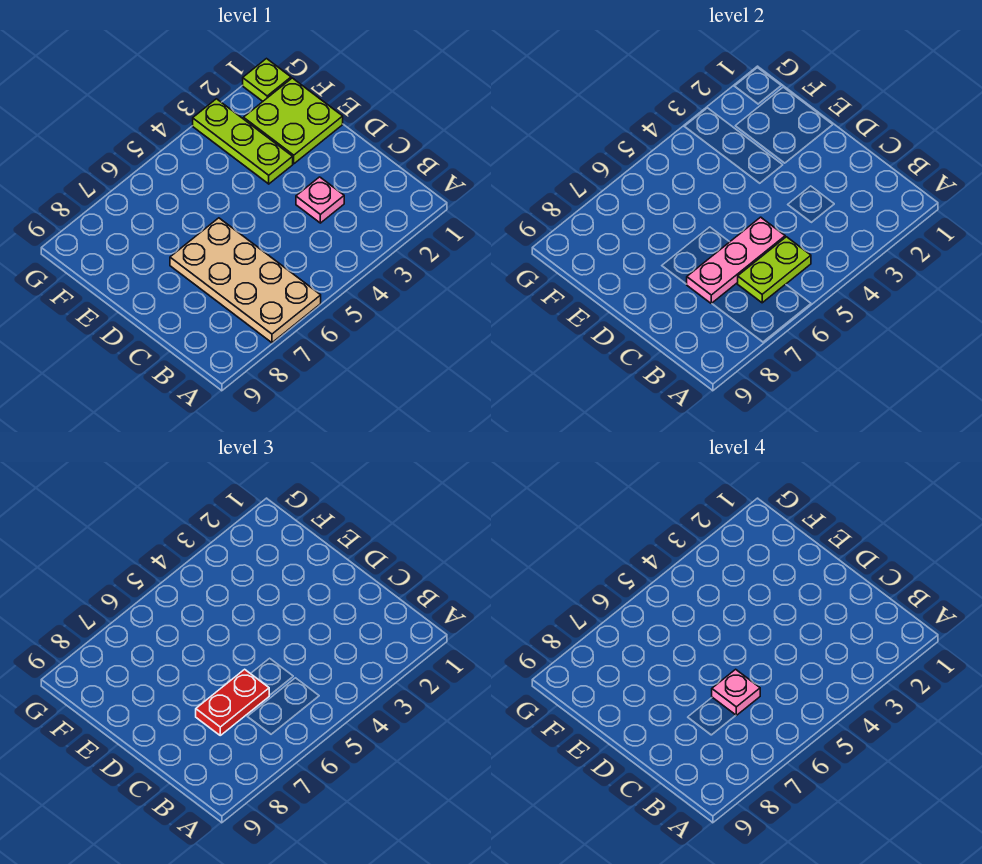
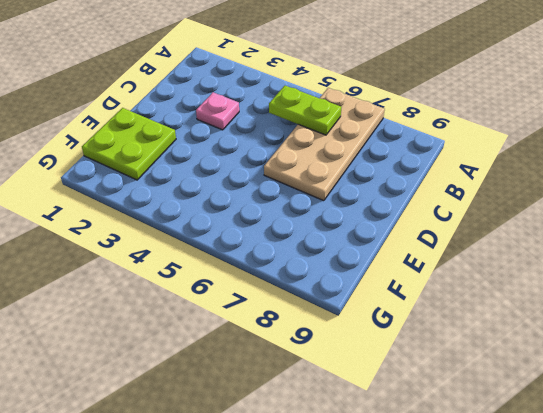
none -> lime 1x3 plate [193,99,293,184]
none -> lime 1x1 plate [243,59,291,101]

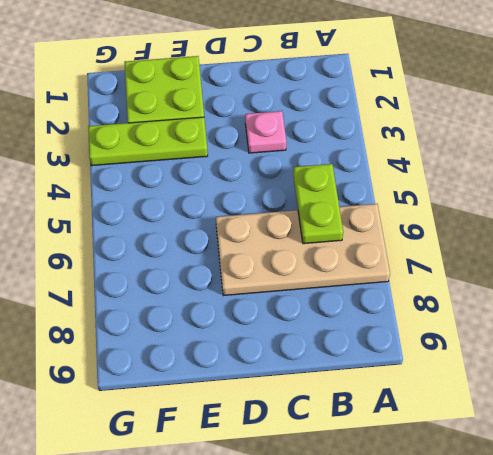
none -> lime 1x1 plate [243,59,291,101]
none -> pink 1x3 plate [687,217,785,304]

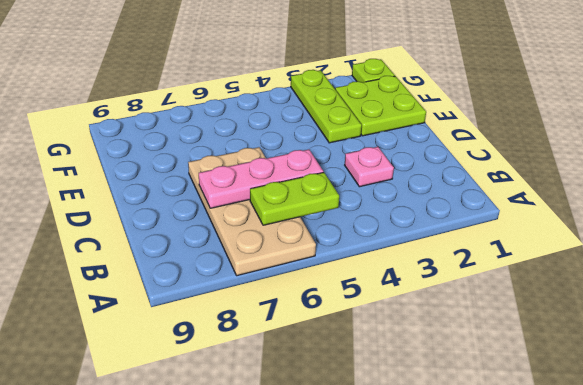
none -> red 1x2 plate [196,669,269,735]
none -> pink 1x1 plate [712,669,760,715]

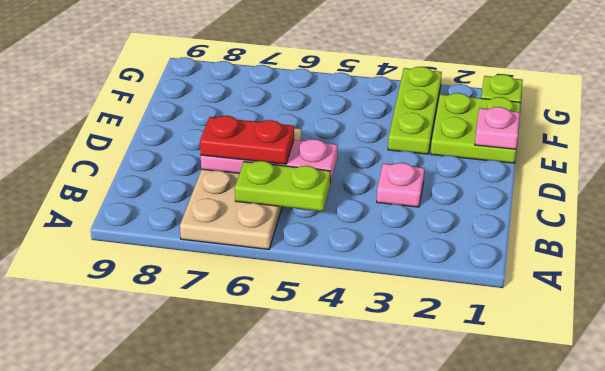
pink 1x1 plate [475,107,520,149] -> pink 1x1 plate moved to [712,669,760,715]

